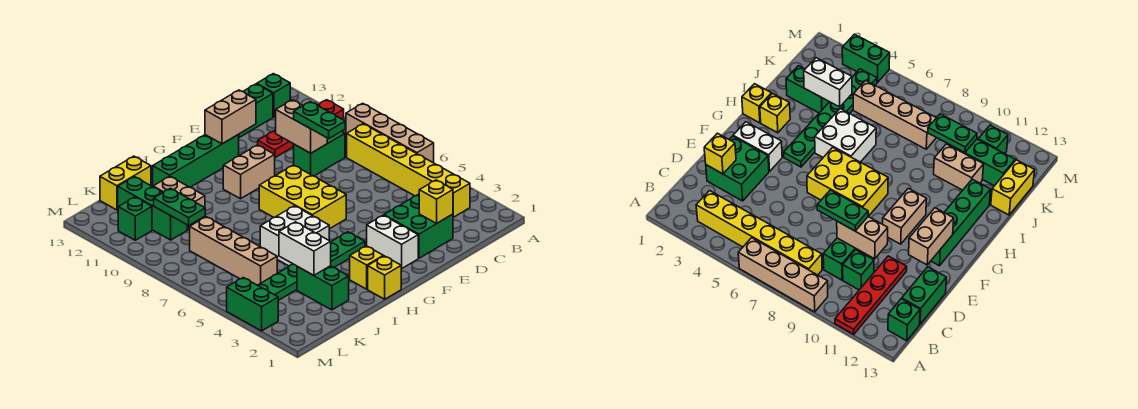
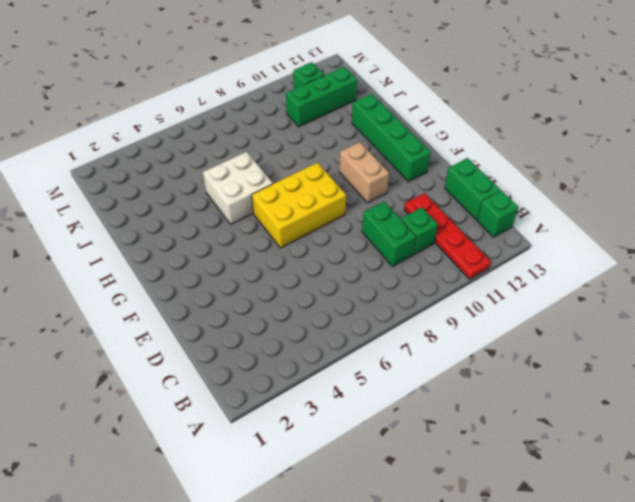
none -> tan 1x4 brick [346,103,434,163]
none -> yellow 1x6 brick [347,124,470,217]
none -> green 2x2 brick [384,195,453,258]

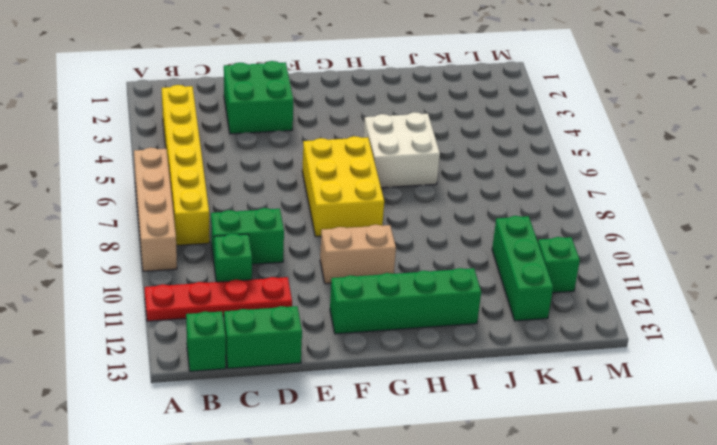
none -> white 1x2 brick [367,215,418,268]
none -> green 1x6 plate [258,232,365,300]
none -> yellow 1x1 brick [368,256,402,299]

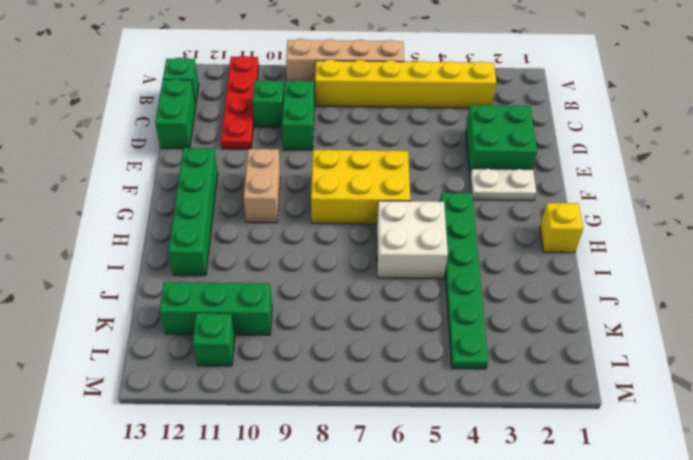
white 1x2 plate [470,169,536,201] -> white 1x2 brick [367,215,418,268]
none -> yellow 1x1 brick [350,246,383,289]
none -> green 1x2 brick [297,266,349,310]
none -> tan 1x2 brick [153,176,205,230]

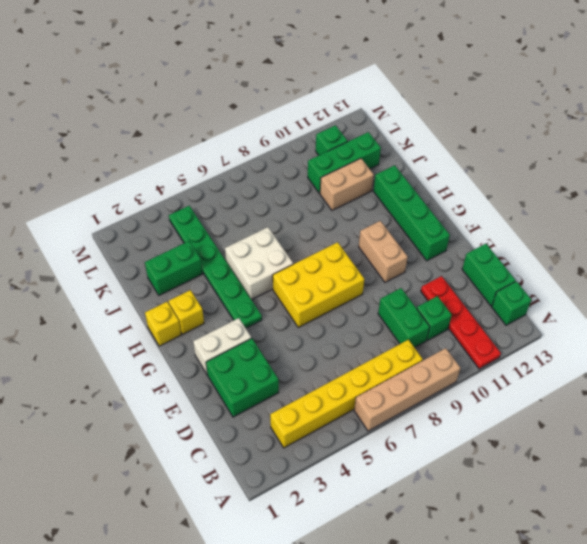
none -> yellow 1x2 brick [100,156,151,210]
none -> tan 1x4 brick [190,217,277,285]
none -> green 1x2 brick [227,278,278,331]

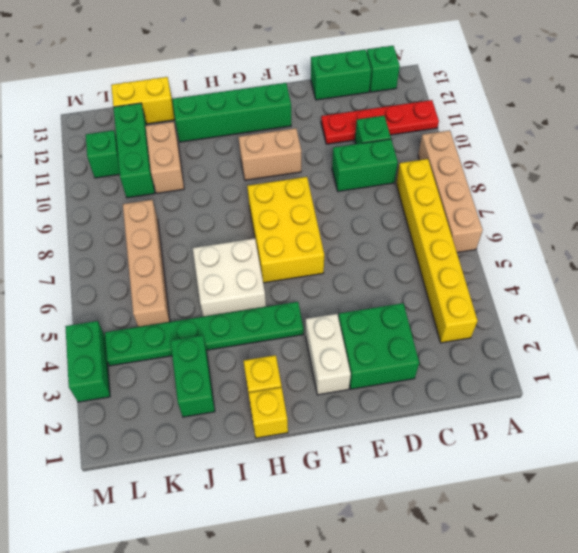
none -> yellow 1x1 brick [419,180,453,223]
none -> tan 1x2 brick [276,100,327,153]
none -> tan 1x2 brick [205,90,256,144]

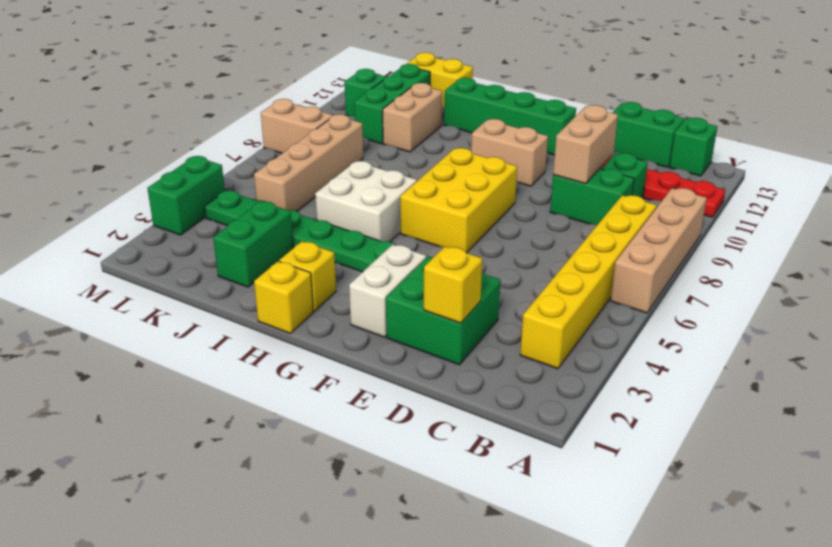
tan 1x2 brick [261,99,333,153] -> tan 1x2 brick moved to [205,90,256,144]
none -> white 1x2 brick [279,222,331,275]
none -> green 1x2 plate [154,188,205,226]
none -> green 1x2 plate [294,102,345,139]

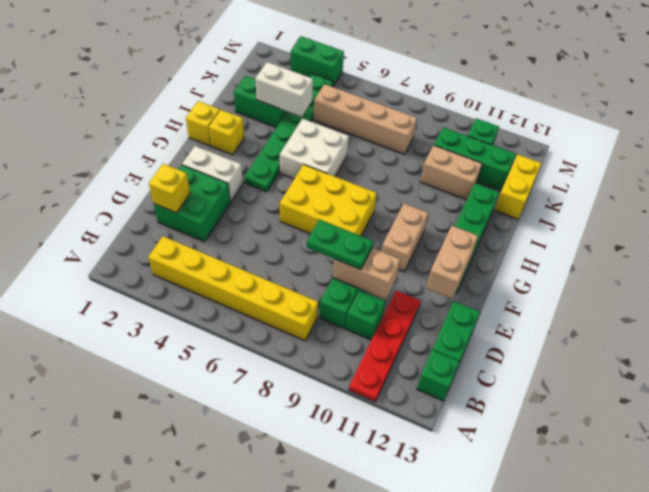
none -> tan 1x4 brick [346,103,434,163]
none -> green 1x2 plate [154,188,205,226]

